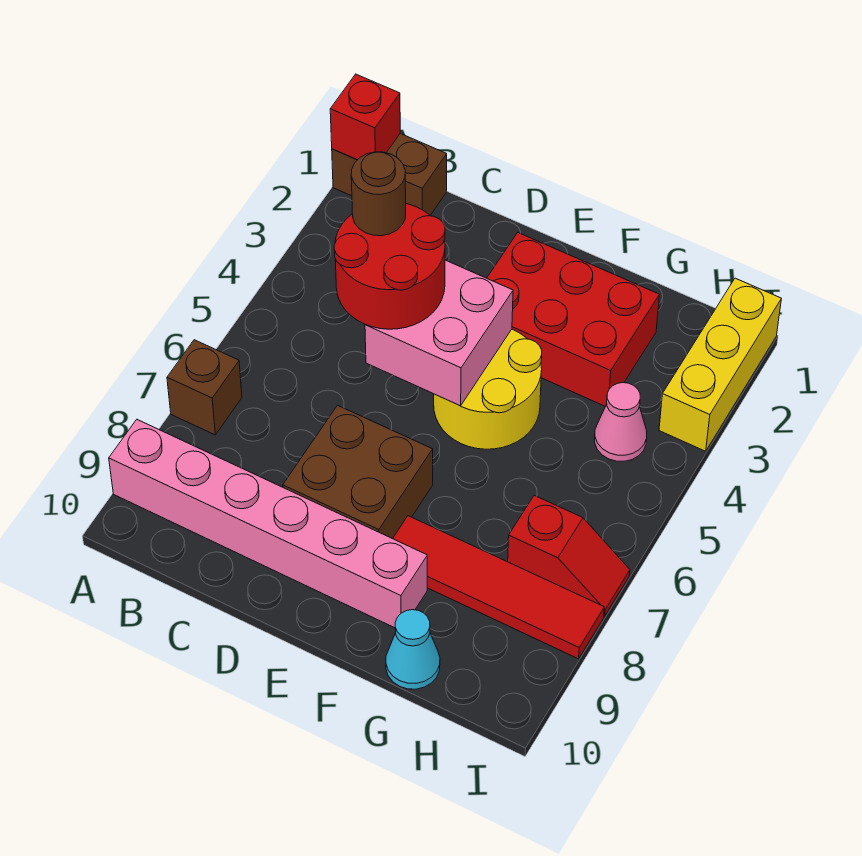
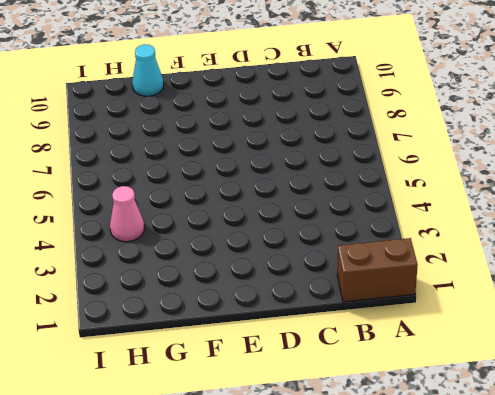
none -> brown 1x1 brick [167,340,242,435]
none -> pink 1x6 brick [109,420,427,628]
none -> brown 2x2 brick [283,405,433,539]

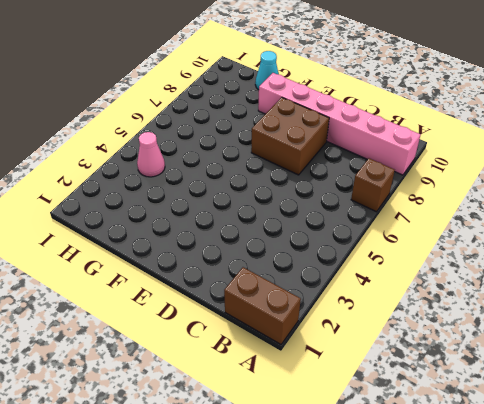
none -> red 2x3 brick [487,233,659,406]
none -> yellow 2x2 round brick [434,329,542,449]
none -> red 1x4 tile [393,516,604,659]

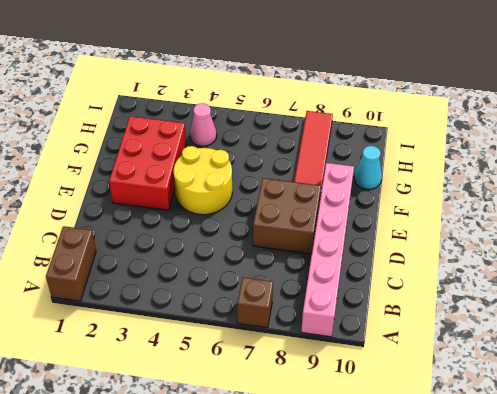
none -> red 1x2 slope [508,496,630,616]
none -> yellow 1x3 brick [659,278,781,451]
none -> red 1x1 brick [330,74,400,160]

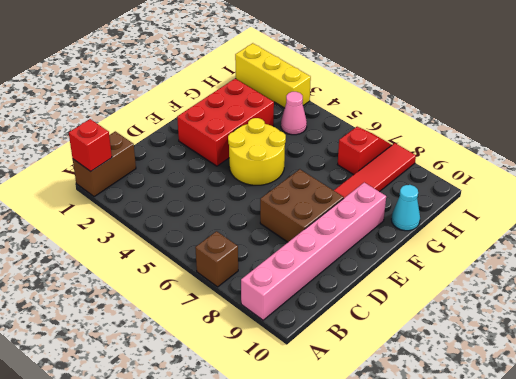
none -> pink 2x2 brick [365,260,513,406]
none -> red 2x2 round brick [334,204,445,329]
none -> brown 1x1 round brick [351,152,406,236]

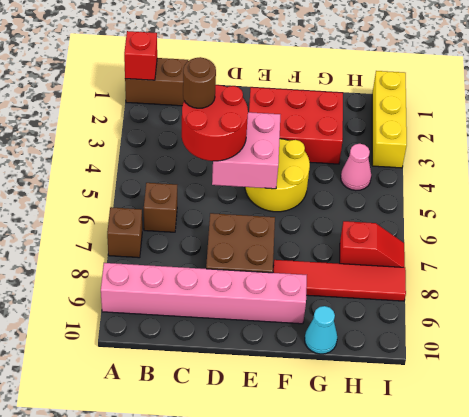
brown 1x1 brick [144,183,177,232] -> none

